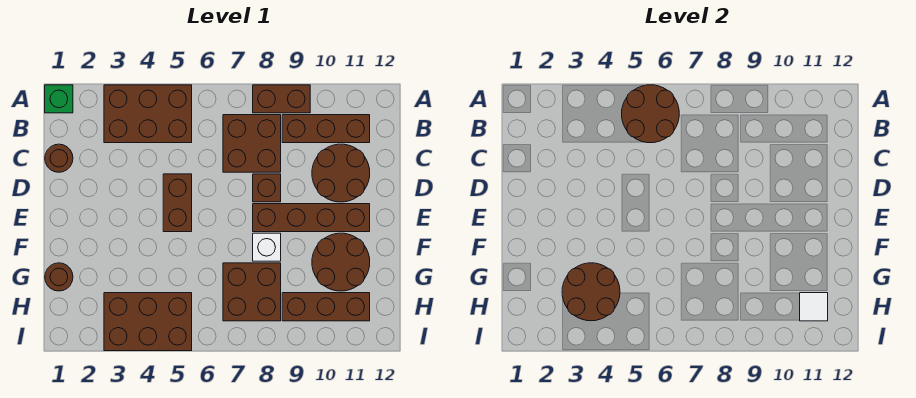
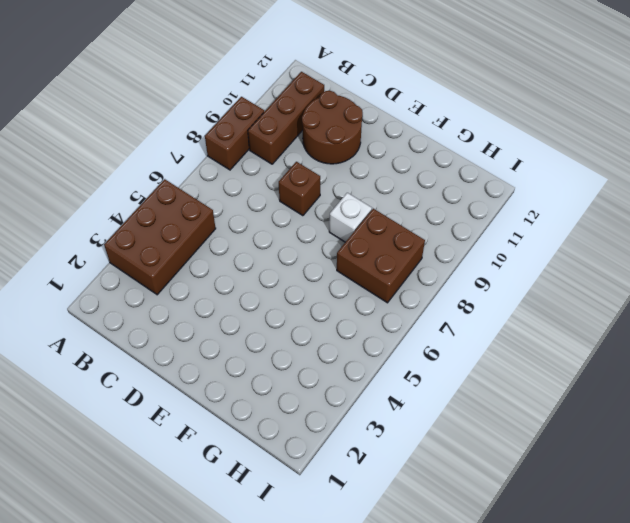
none -> green 1x1 brick [45,85,73,113]
none -> brown 2x2 brick [223,115,281,172]
none -> brown 1x1 round brick [45,144,73,172]

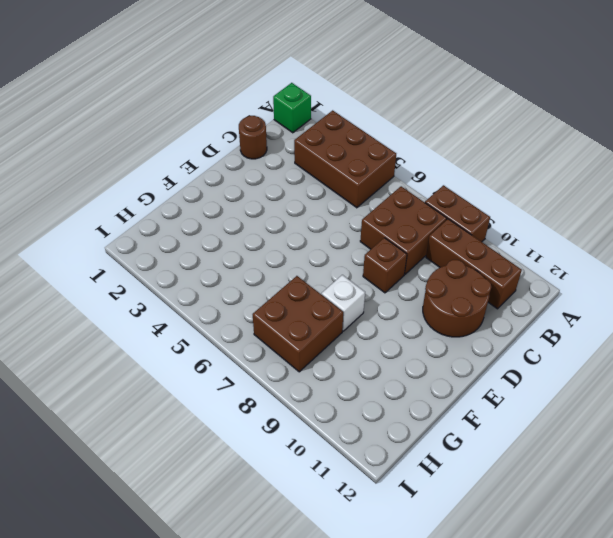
none -> brown 1x2 brick [163,174,192,232]
none -> brown 1x4 brick [253,204,370,232]
none -> brown 2x2 round brick [312,233,370,291]

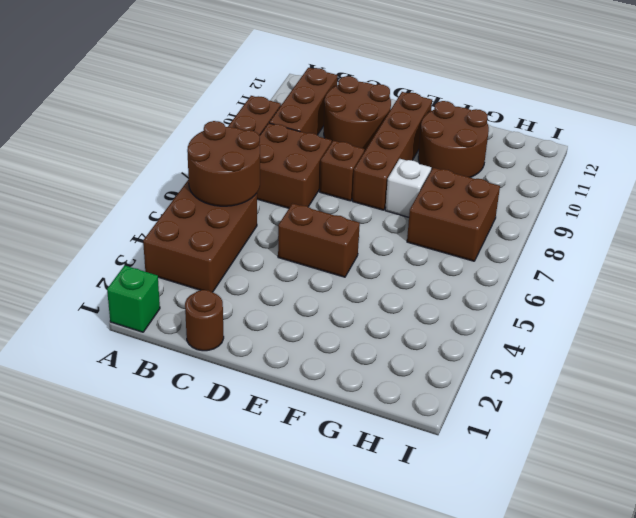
none -> brown 1x1 round brick [45,263,73,291]
none -> brown 2x3 brick [104,293,192,351]
none -> brown 1x3 brick [282,293,370,321]

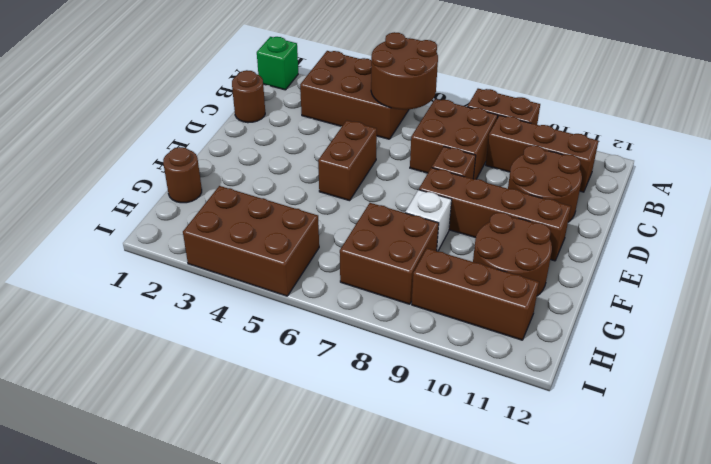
none -> brown 2x2 round brick [562,263,620,321]
none -> white 1x1 tile [800,293,828,321]

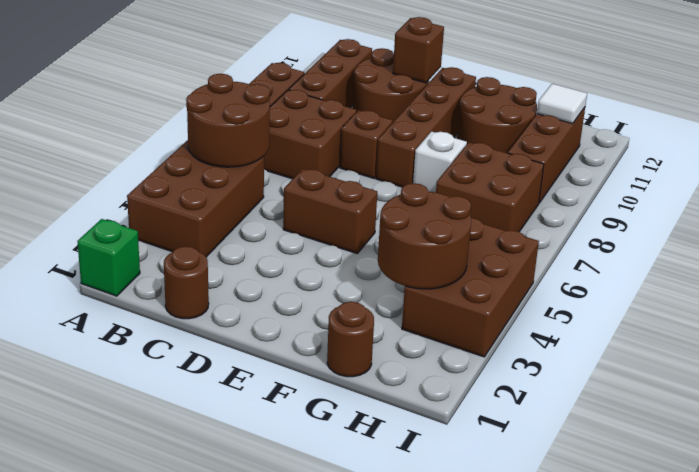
brown 1x1 brick [393,17,444,83] -> none

